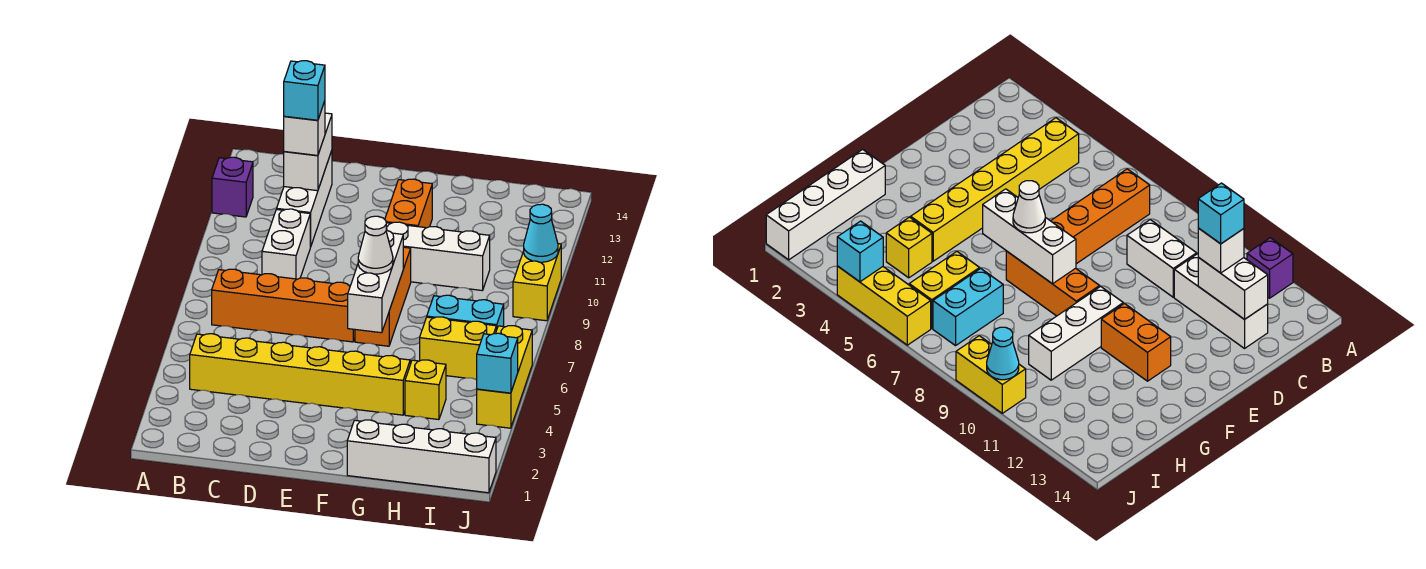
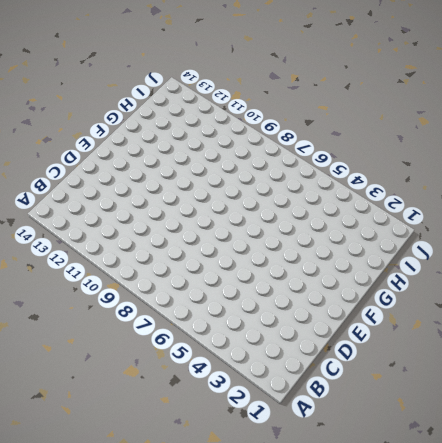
none -> purple 1x1 brick [212,157,253,217]
none -> yellow 1x6 brick [190,334,410,415]
none -> orange 1x4 brick [212,269,355,342]

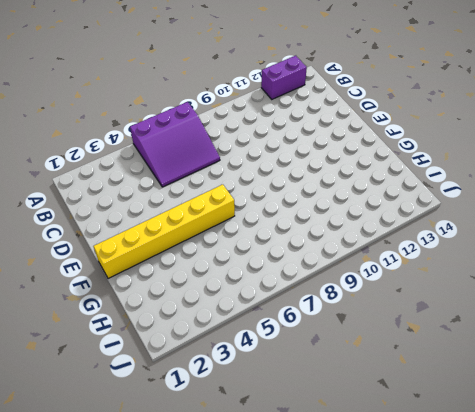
purple 3x3 slope [130,102,220,187] -> orange 1x4 brick [212,269,355,342]
purple 1x2 brick [261,56,307,99] -> purple 1x1 brick [212,157,253,217]
yellow 1x6 brick [93,185,235,279] -> yellow 1x6 brick turned to [190,334,410,415]
none -> white 1x2 brick [262,209,310,279]
none -> white 1x3 brick [277,151,332,247]
none -> orange 1x3 brick [355,247,411,346]

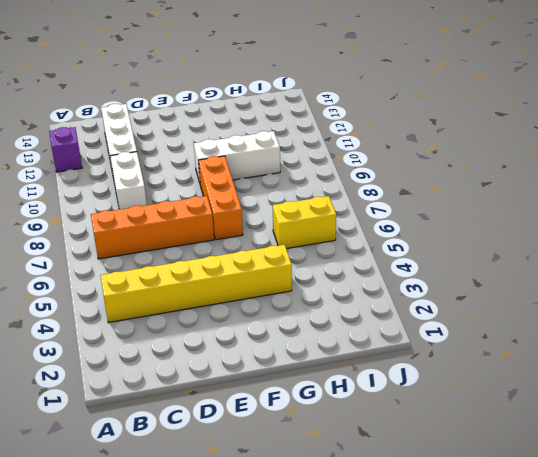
none -> orange 1x2 brick [385,179,432,228]
none -> white 1x4 brick [347,420,496,493]
none -> yellow 1x1 brick [405,360,446,420]

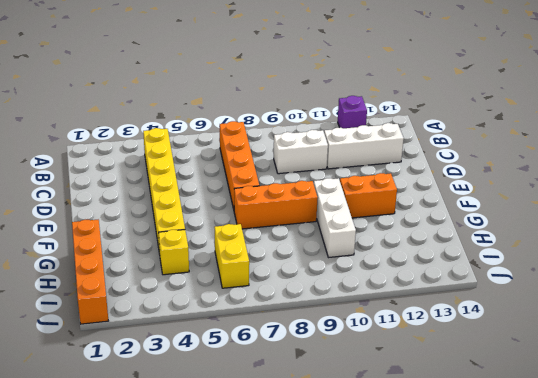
orange 1x4 brick [72,219,108,324] -> white 1x4 brick [347,420,496,493]
none -> cyan 1x2 brick [427,295,504,330]
none -> yellow 1x3 brick [477,326,532,428]
none -> yellow 1x2 brick [513,244,561,321]

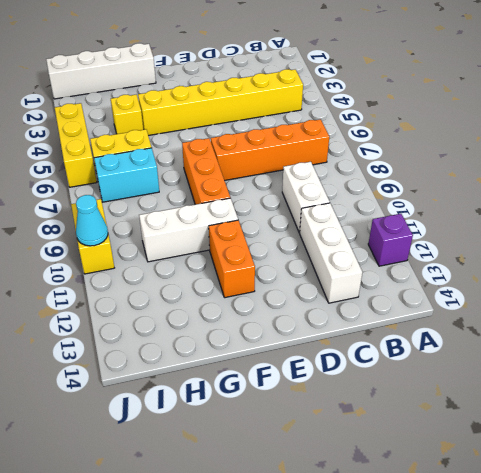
none -> white 1x2 brick [284,113,332,191]
none -> white 1x3 brick [348,230,403,333]
none -> cyan 1x1 brick [477,333,518,393]

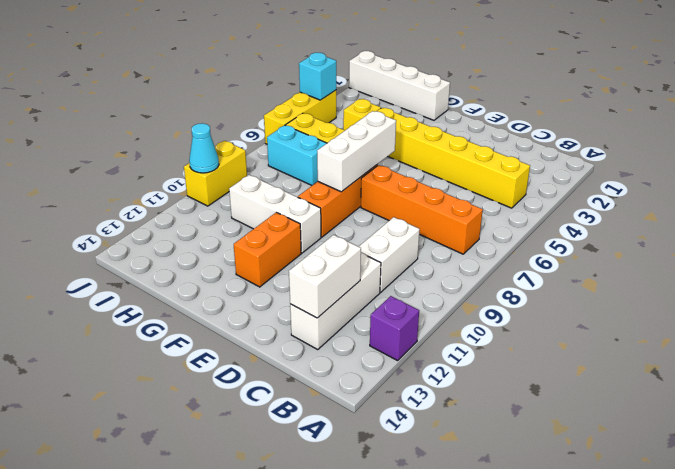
none -> white 1x1 brick [284,101,325,155]
none -> white 1x1 cone [358,216,393,274]
none -> cyan 1x1 brick [284,61,325,120]

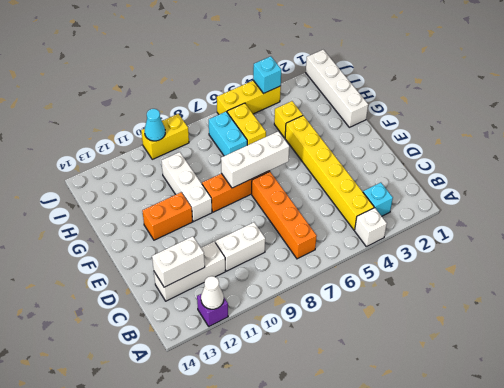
white 1x1 brick [355,208,387,247] -> white 1x1 brick moved to [284,101,325,155]
white 1x1 cone [201,276,224,309] -> white 1x1 cone moved to [358,216,393,274]
cyan 1x1 brick [363,183,393,216] -> cyan 1x1 brick moved to [284,61,325,120]

